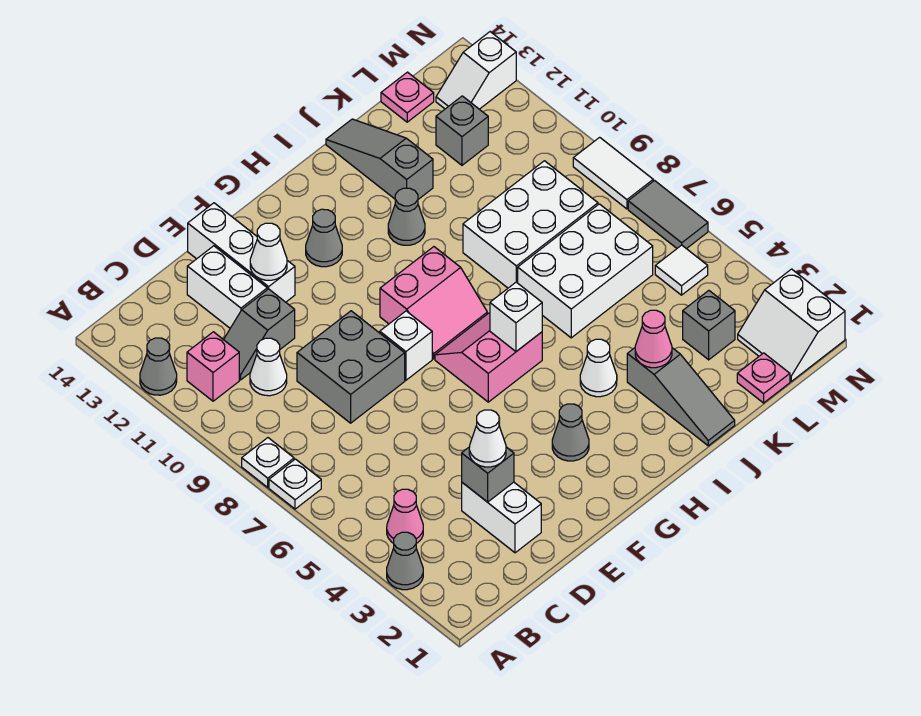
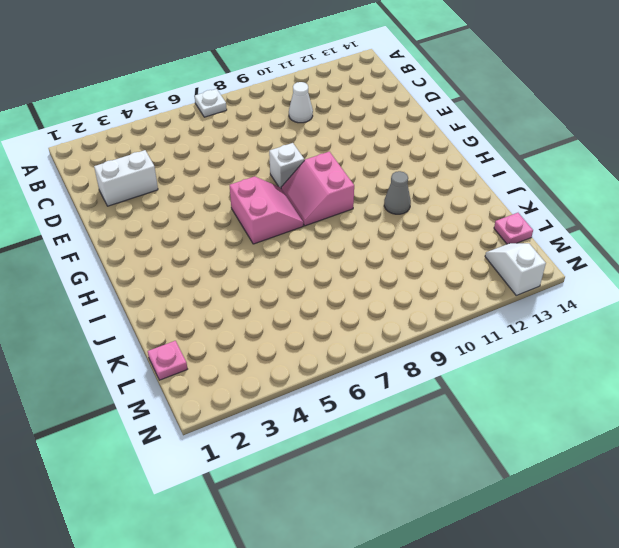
none -> grey 1x1 cone [387,532,423,590]
none -> white 1x1 plate [242,438,294,487]
none -> grey 1x1 cone [140,338,177,395]
none -> pink 1x1 cone [387,489,423,543]

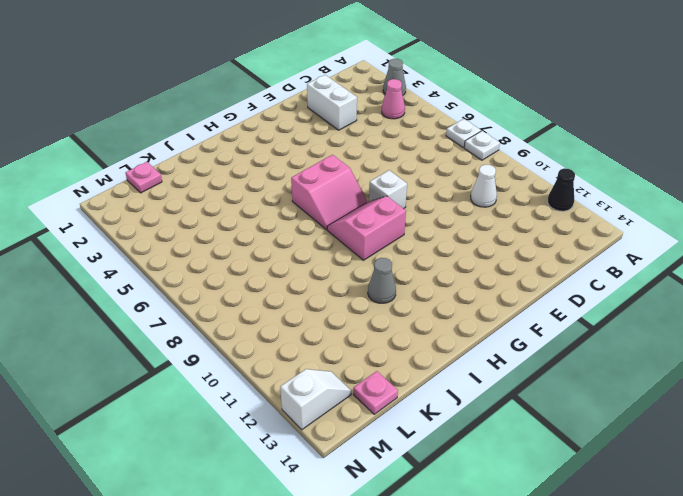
black 1x1 cone [547,168,575,211] -> grey 1x1 cone [140,338,177,395]
none -> pink 1x1 brick [187,332,239,401]
none -> grey 1x2 slope [224,289,295,380]
none -> grey 2x2 brick [297,311,405,423]
none -> white 1x2 brick [187,246,267,328]

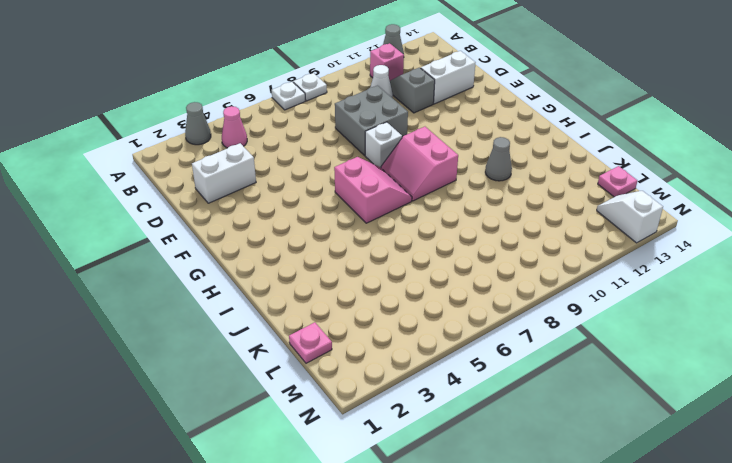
none -> white 1x3 brick [188,203,295,302]
none -> grey 1x1 cone [552,404,589,461]
none -> grey 1x1 cone [306,209,342,267]
none -> white 1x1 cone [580,339,617,397]

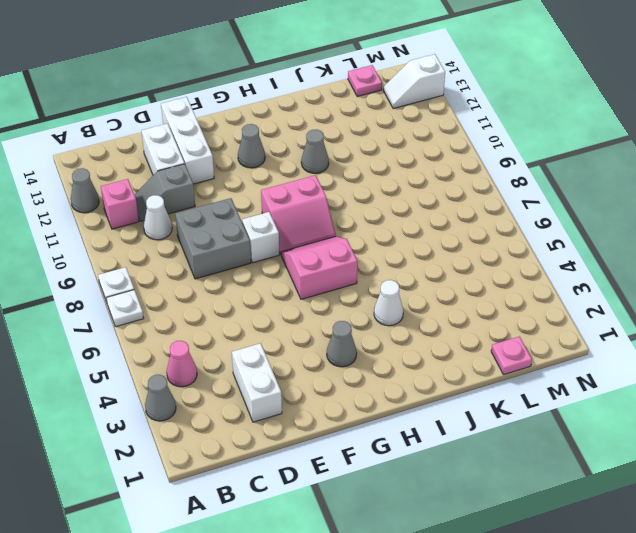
none -> grey 1x3 slope [627,348,735,446]
none -> white 2x3 brick [518,204,653,338]
none -> white 2x3 brick [463,161,598,288]
none -> grey 1x3 slope [326,119,433,199]

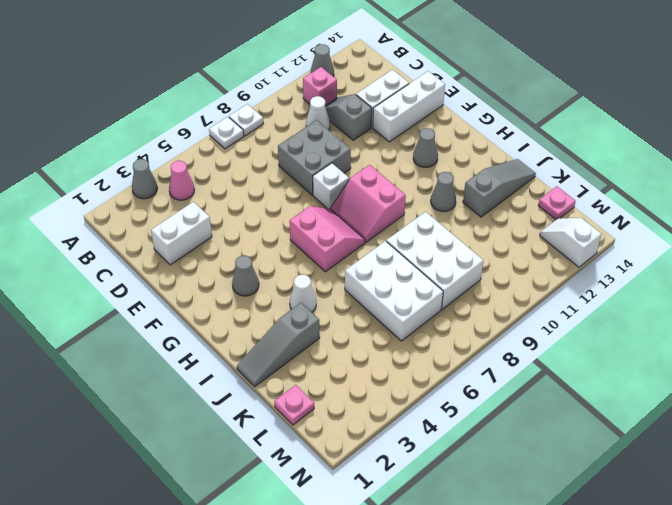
none -> grey 1x1 brick [683,291,735,360]
none -> grey 1x1 brick [436,96,488,165]
none -> white 2x2 slope [738,269,845,381]
none -> white 1x1 tile [655,245,708,295]

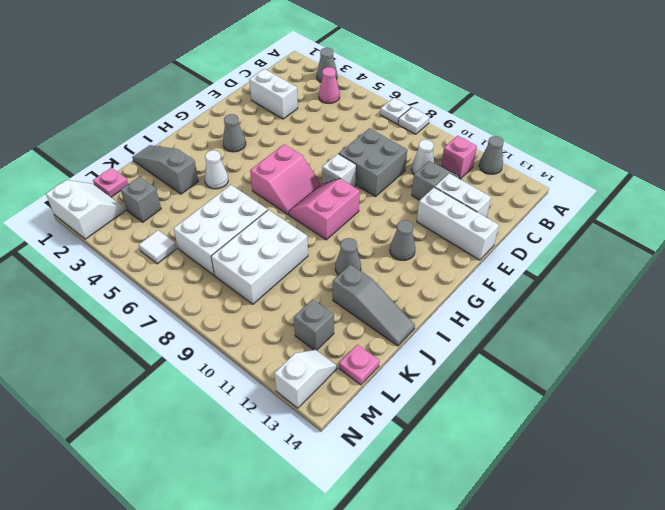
none -> grey 1x2 tile [628,181,708,249]
none -> white 1x2 tile [573,137,653,209]
none -> grey 1x1 brick [462,447,514,502]
none -> white 1x1 cone [250,223,287,280]

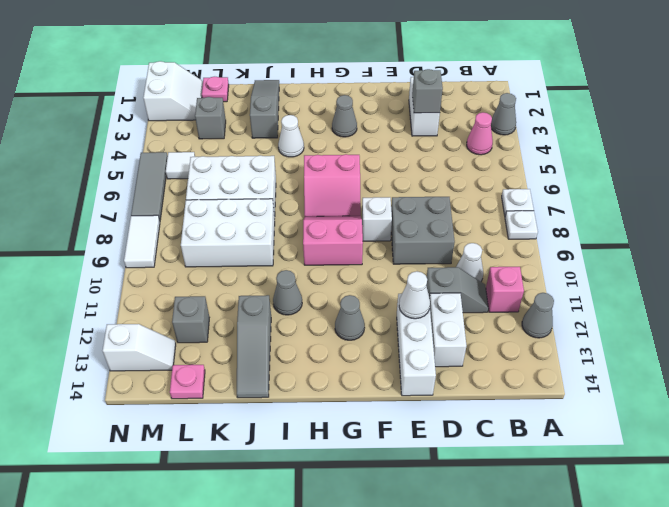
grey 1x3 tile [131,152,168,220] -> grey 1x2 tile [628,181,708,249]
none -> white 1x1 brick [490,282,542,351]
none -> pink 1x1 cone [635,310,672,368]
none -> white 1x1 cone [469,410,506,467]

